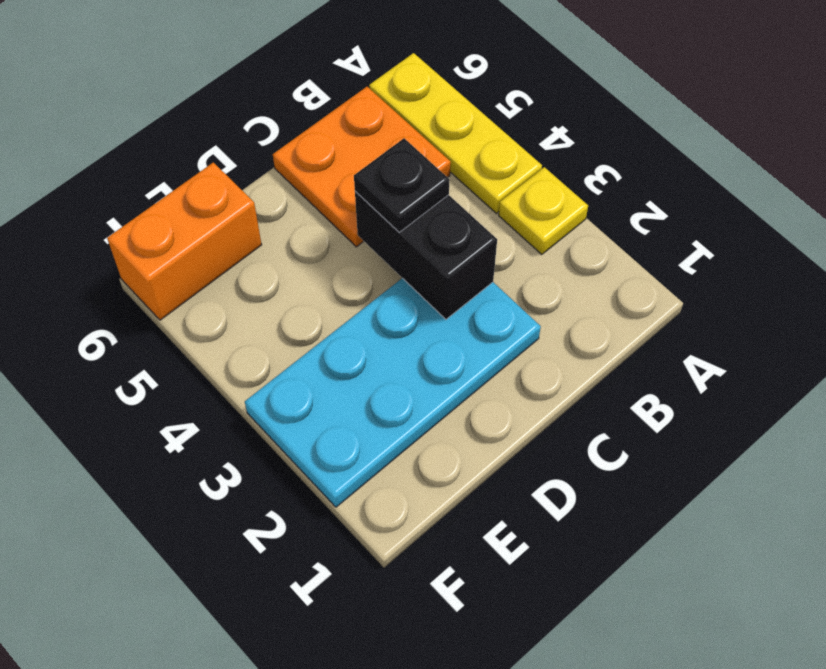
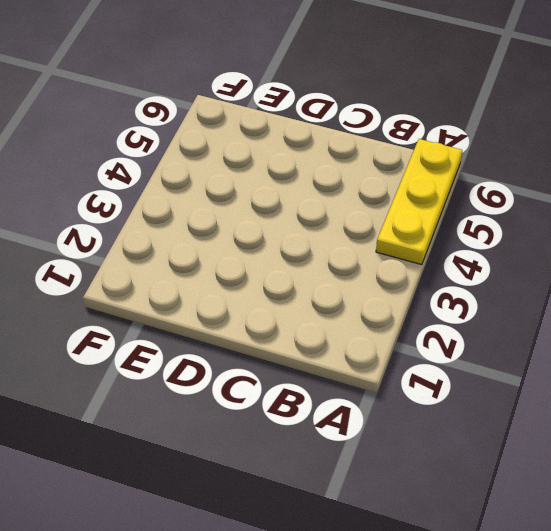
none -> yellow 1x1 plate [499,167,588,255]
none -> orange 2x2 plate [273,87,451,247]

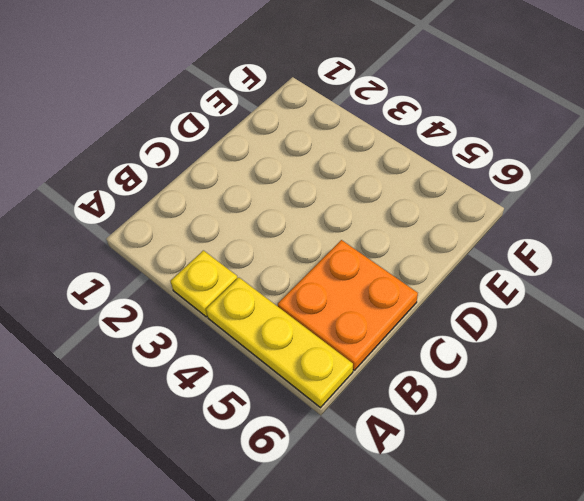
none -> cyan 2x4 plate [245,278,541,507]
none -> orange 1x2 brick [107,162,262,320]

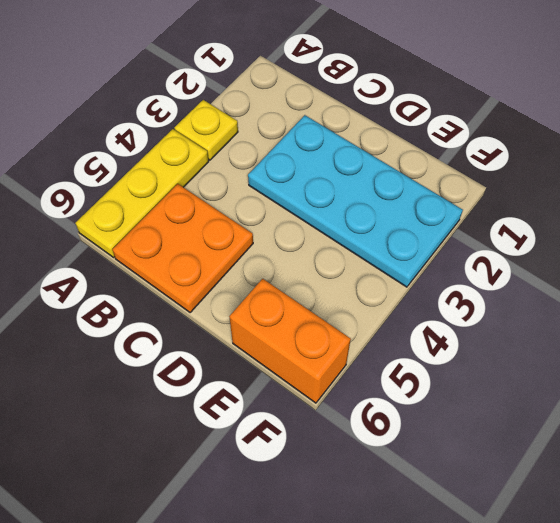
none -> black 1x2 brick [355,191,497,319]
none -> black 1x1 plate [354,138,449,232]

